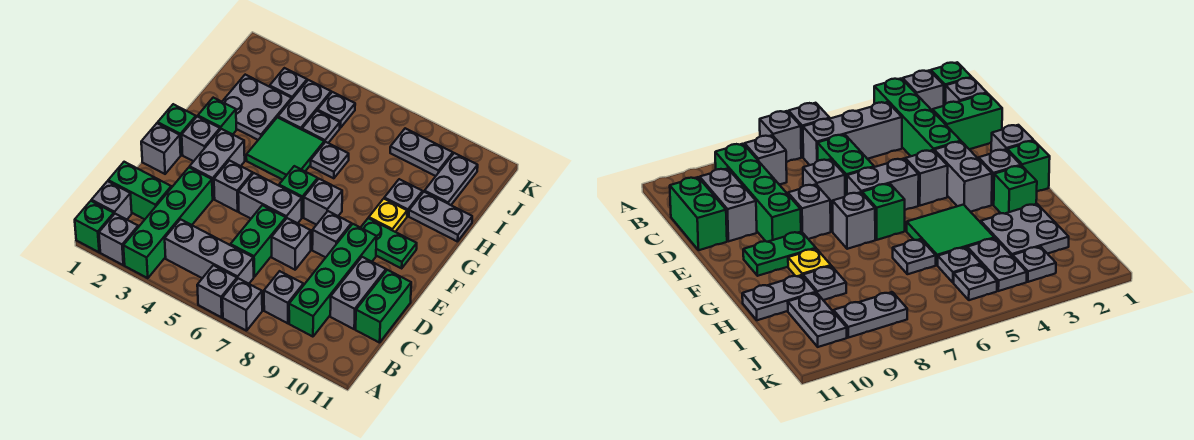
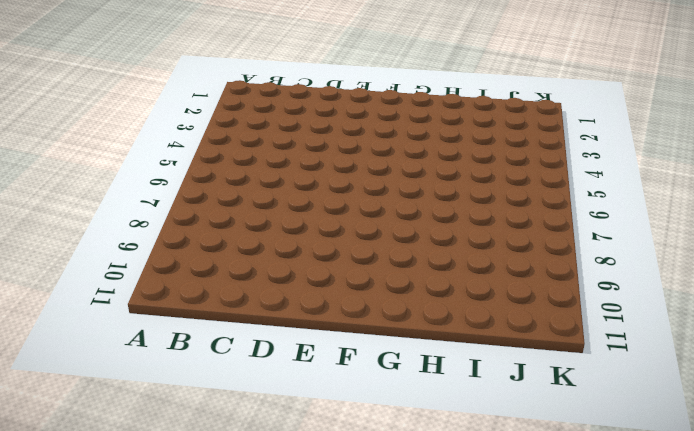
none -> green 1x1 brick [75,201,114,252]
none -> grey 1x1 brick [99,214,138,265]
none -> green 1x4 brick [123,167,213,278]
none -> grey 1x1 brick [197,265,237,317]

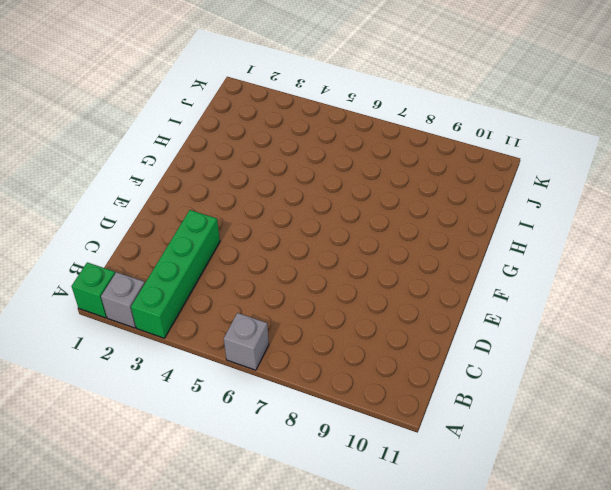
none -> grey 1x1 brick [222,278,262,331]
none -> grey 1x1 brick [92,181,132,220]
none -> grey 1x3 brick [165,219,254,284]
none -> grey 1x1 brick [264,271,303,323]

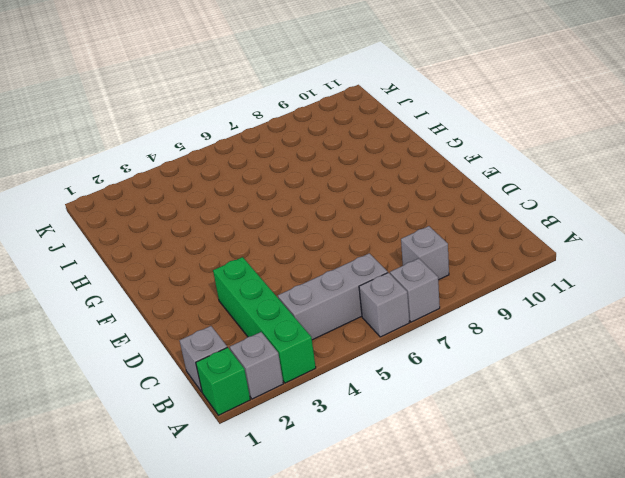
none -> green 1x4 brick [289,224,377,337]
none -> green 1x2 brick [108,162,171,219]
none -> green 1x2 brick [230,205,286,277]
none -> grey 1x2 brick [330,257,386,329]

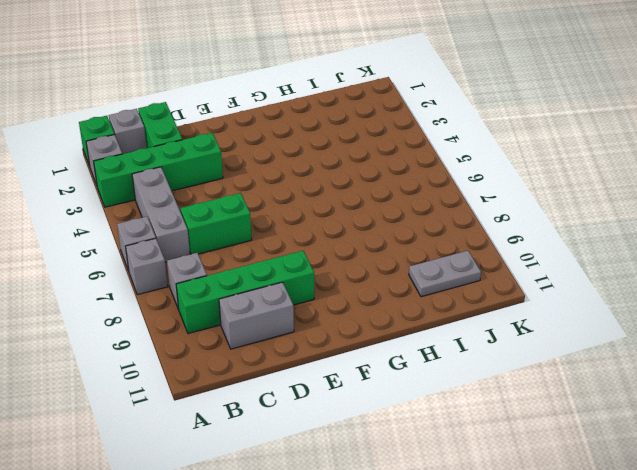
none -> green 1x2 brick [356,270,411,343]
none -> grey 1x1 brick [272,218,311,270]
none -> grey 1x1 brick [141,123,181,174]
none -> grey 1x2 brick [190,129,245,199]

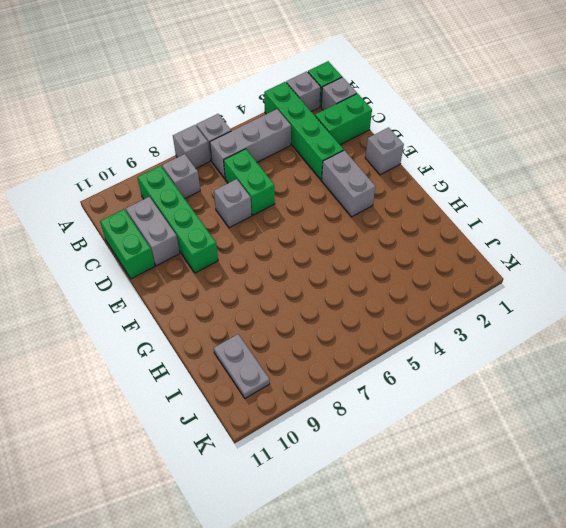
none -> grey 1x1 brick [214,161,253,212]
none -> grey 1x2 brick [238,173,302,223]
none -> grey 1x1 brick [312,211,351,257]
none -> green 1x1 brick [158,104,196,155]

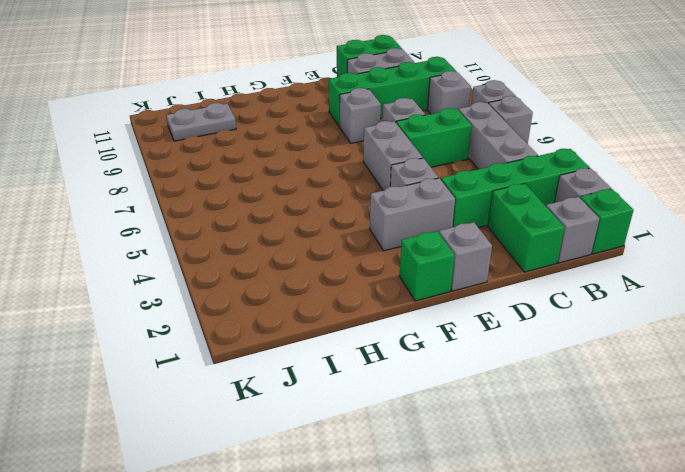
none -> grey 1x1 brick [182,117,220,161]
none -> green 1x1 brick [279,166,318,217]
none -> grey 1x1 brick [304,179,342,225]
none -> green 1x2 plate [361,218,417,268]

